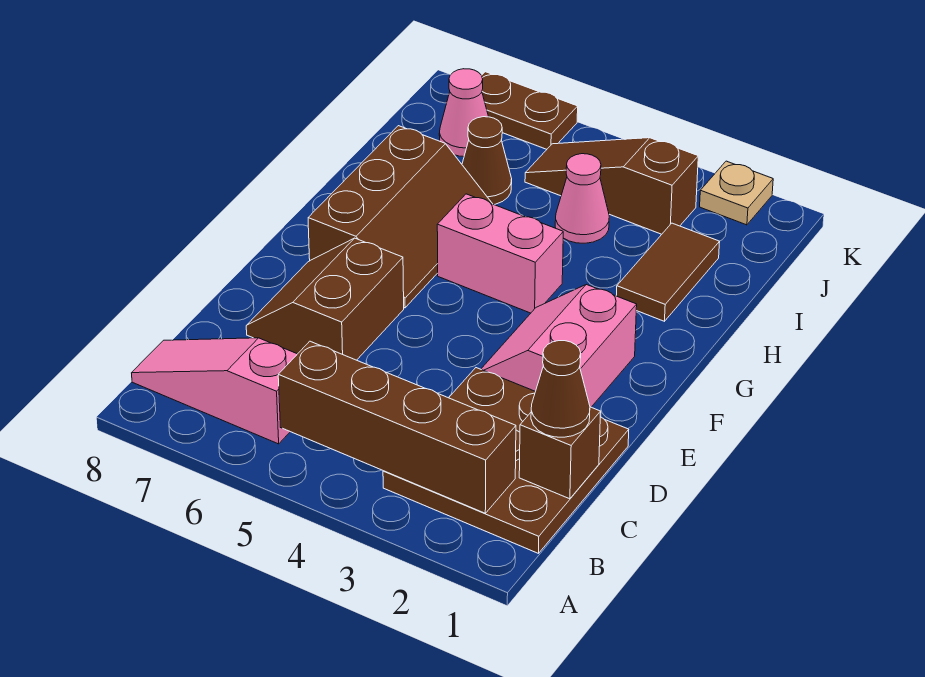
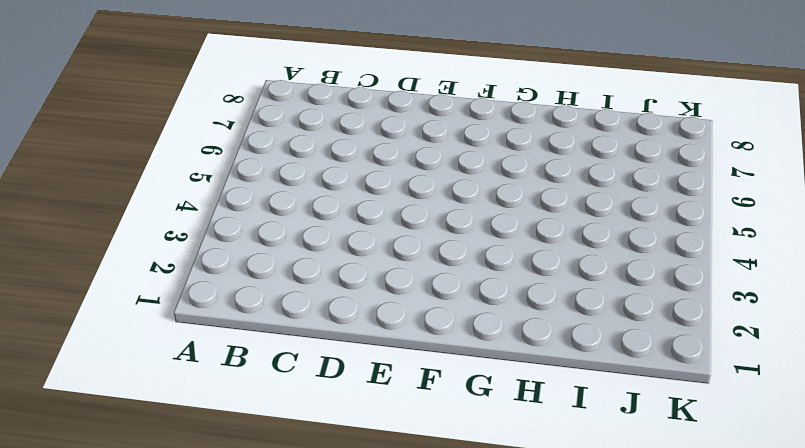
none -> brown 3x3 plate [383,368,629,553]
none -> pink 1x3 slope [132,338,297,444]
none -> brown 2x2 slope [246,238,404,360]

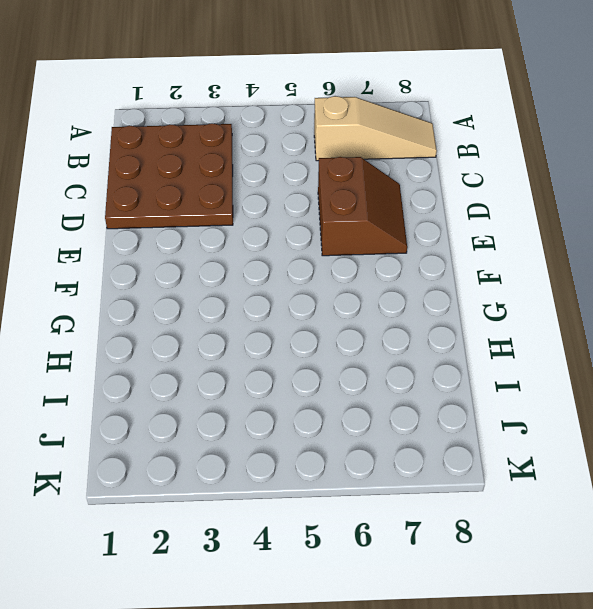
tan 1x3 slope [314,96,437,161] -> pink 1x3 slope [132,338,297,444]
none -> pink 2x2 slope [481,284,637,407]
none -> brown 2x3 slope [308,126,492,308]
none -> pink 1x2 brick [437,194,563,313]

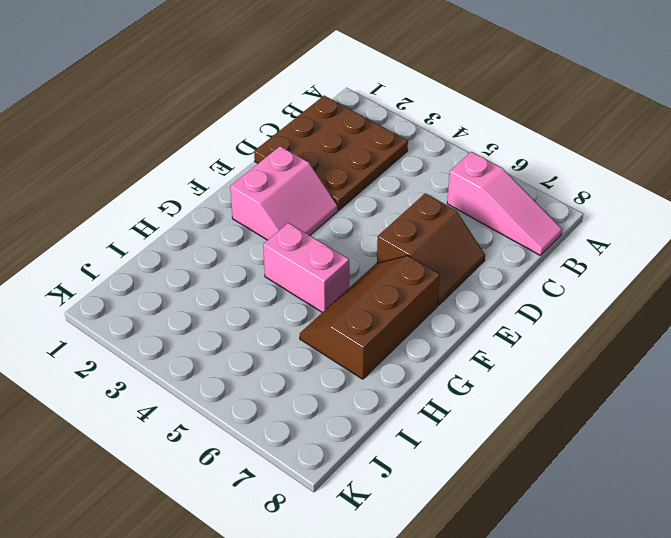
none -> brown 1x2 tile [616,223,720,321]
none -> pink 1x1 cone [555,154,609,243]
none -> brown 1x1 cone [462,117,512,205]

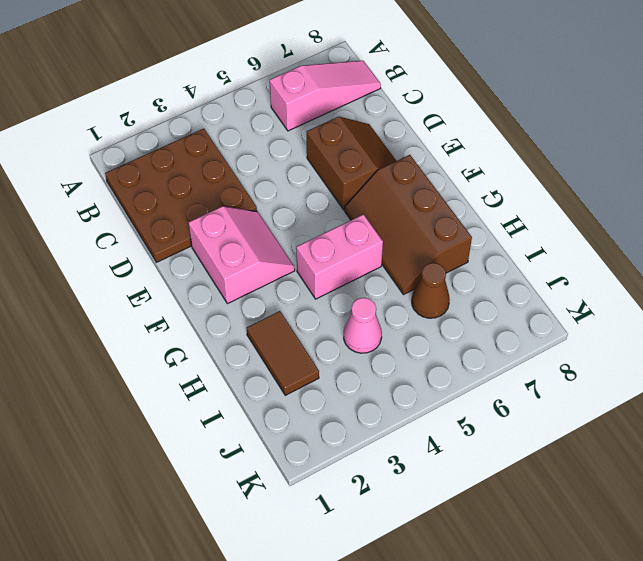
none -> brown 1x3 slope [525,138,698,234]
none -> pink 1x1 cone [439,69,488,157]
none -> tan 1x1 plate [700,161,773,225]

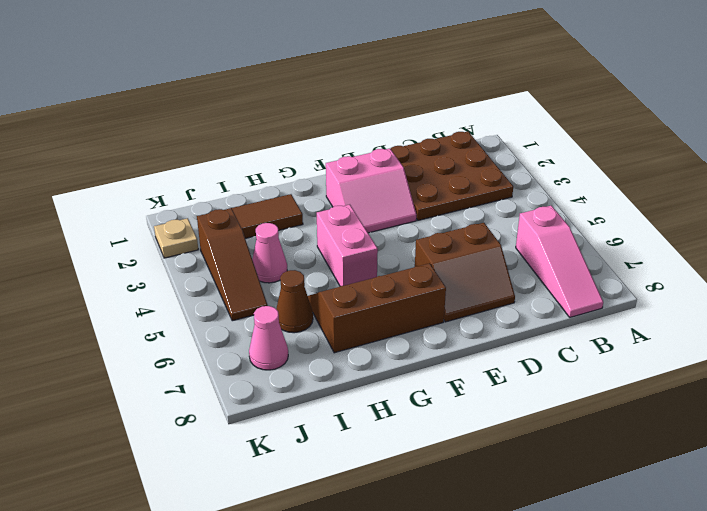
none -> brown 1x2 plate [482,72,578,149]
none -> brown 1x4 brick [278,341,516,513]
none -> brown 1x1 brick [519,407,601,499]

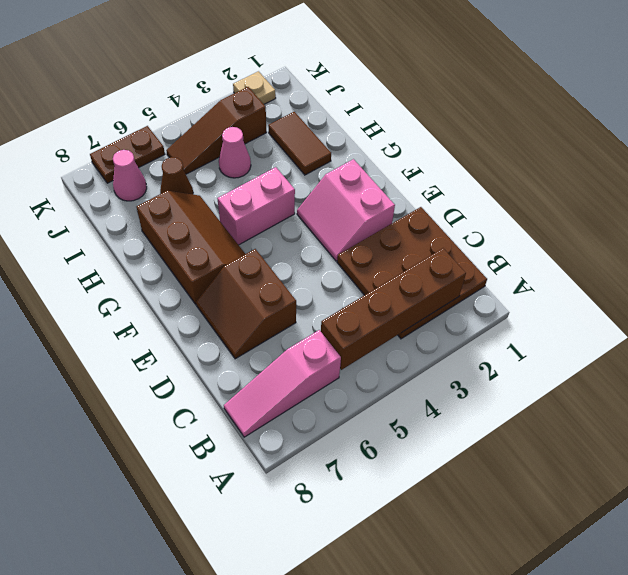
none -> brown 1x1 brick [519,407,601,499]
none -> brown 1x1 cone [531,341,590,437]

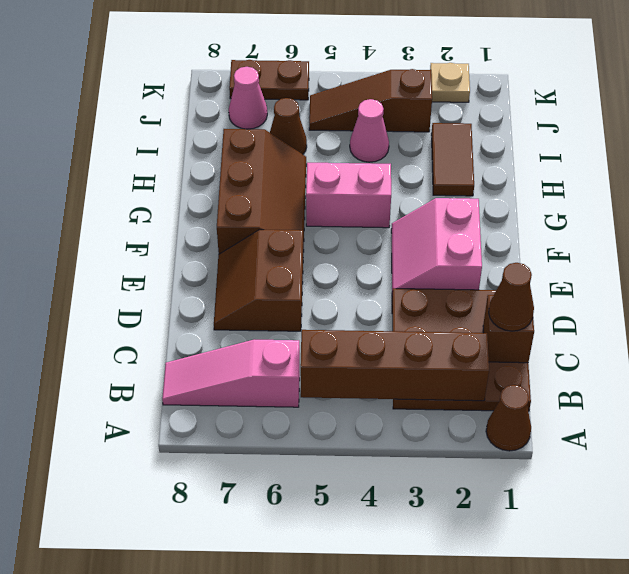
brown 1x1 cone [486,385,531,451] -> none

